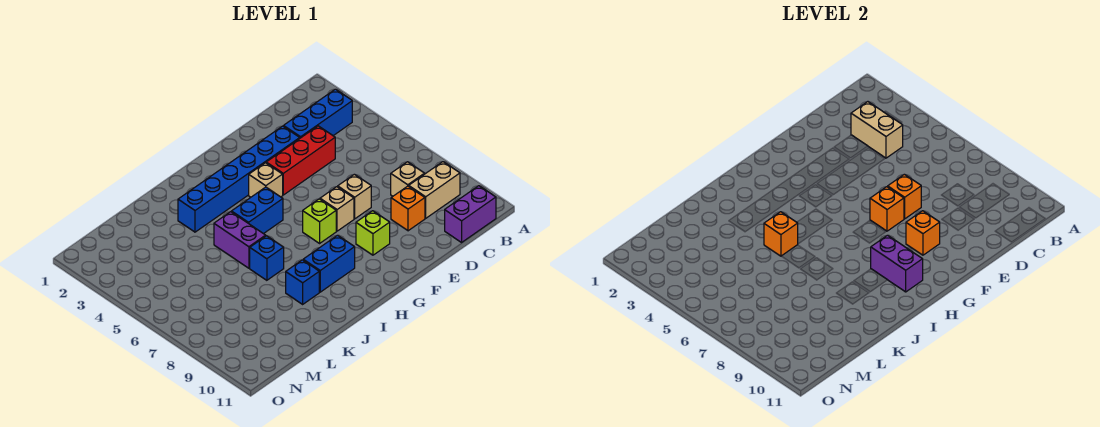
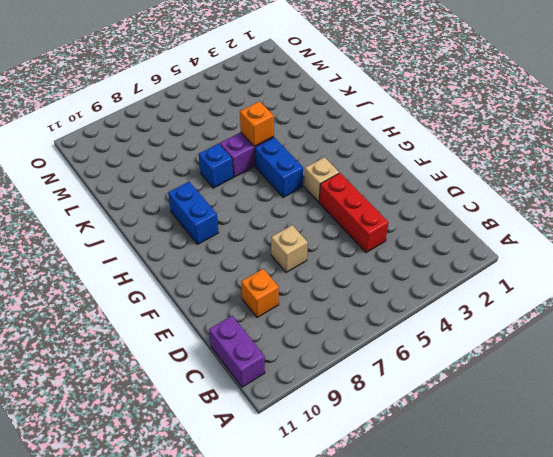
none -> blue 1x3 brick [284,89,352,138]
none -> tan 1x2 brick [409,162,460,218]
none -> tan 1x1 brick [391,162,425,196]

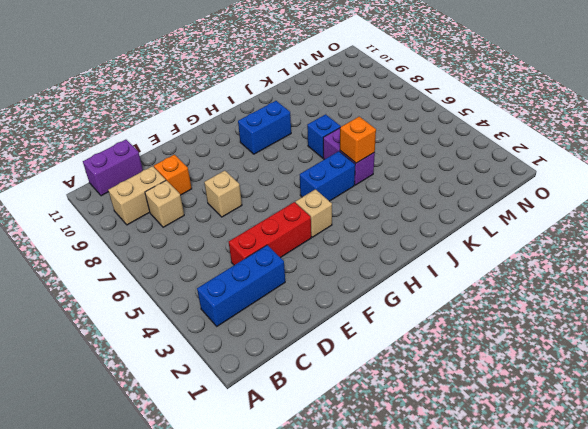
none -> blue 1x6 brick [178,126,300,232]
none -> tan 1x1 brick [320,187,354,231]
none -> lime 1x1 brick [356,211,390,255]

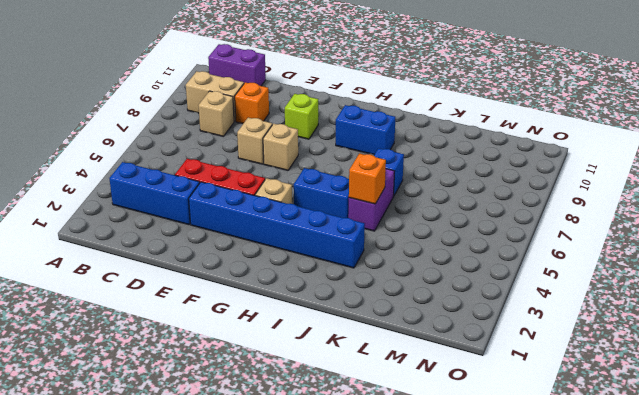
none -> lime 1x1 brick [303,199,336,243]
none -> blue 1x1 brick [286,260,319,304]
none -> tan 1x2 brick [851,102,903,158]

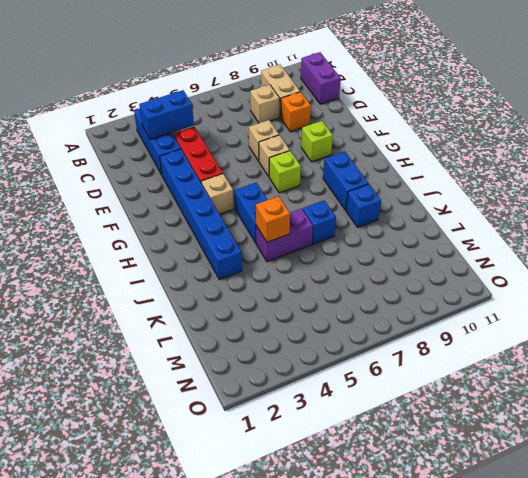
blue 1x2 brick [139,90,194,139] -> tan 1x2 brick [851,102,903,158]
none -> orange 1x1 brick [888,174,921,219]
none -> orange 1x1 brick [870,187,904,231]
none -> orange 1x1 brick [906,211,940,255]

